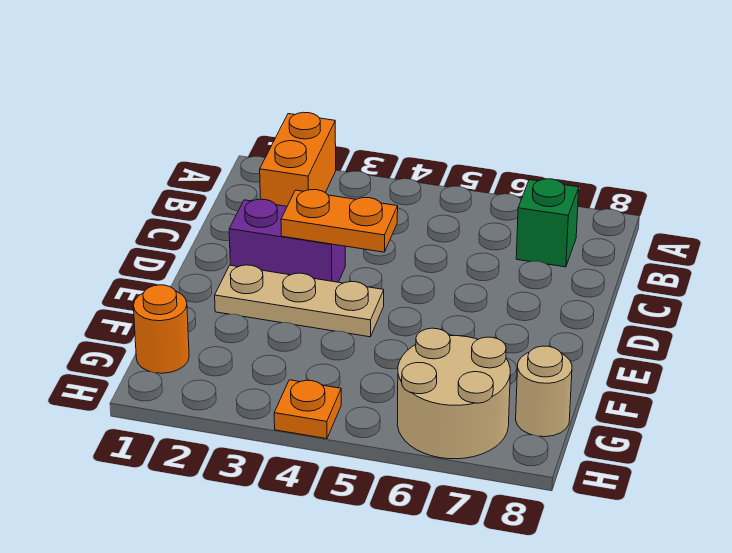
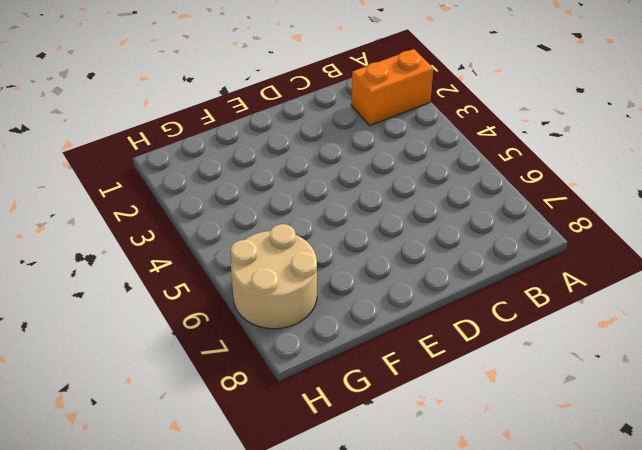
none -> green 1x1 brick [516,179,579,267]
none -> purple 1x2 brick [229,199,345,282]

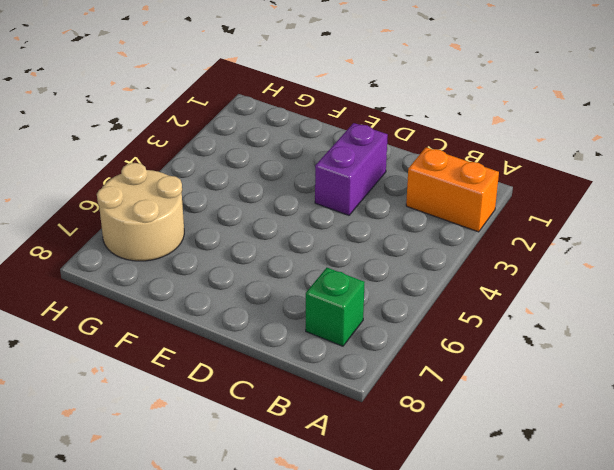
none -> tan 1x3 plate [215,265,384,337]
none -> orange 1x1 round brick [133,285,189,373]

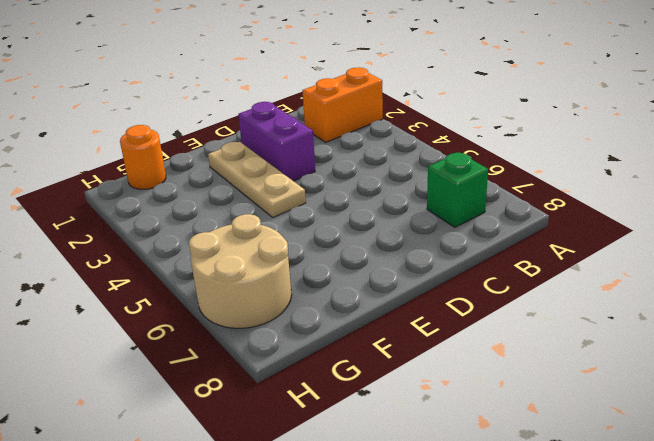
none -> tan 1x1 round brick [516,346,572,437]
none -> orange 1x1 plate [274,380,341,439]

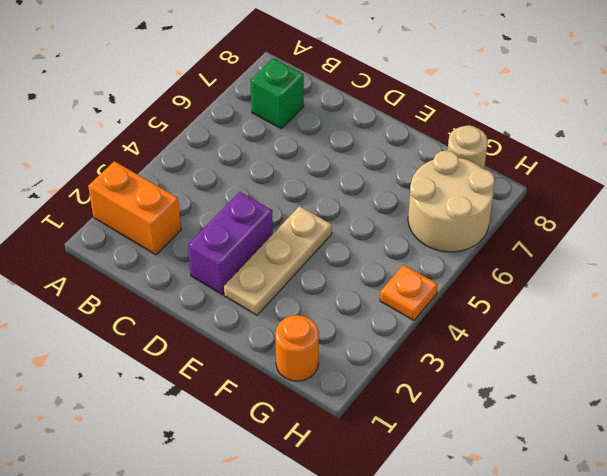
none -> orange 1x2 plate [281,190,398,252]

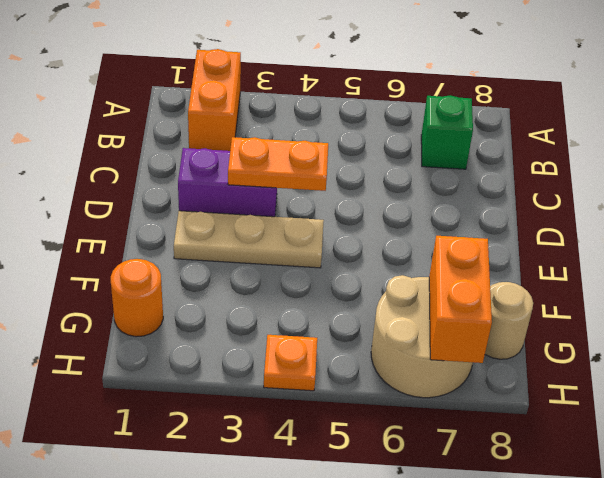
orange 1x2 brick [429,236,492,363] -> none

